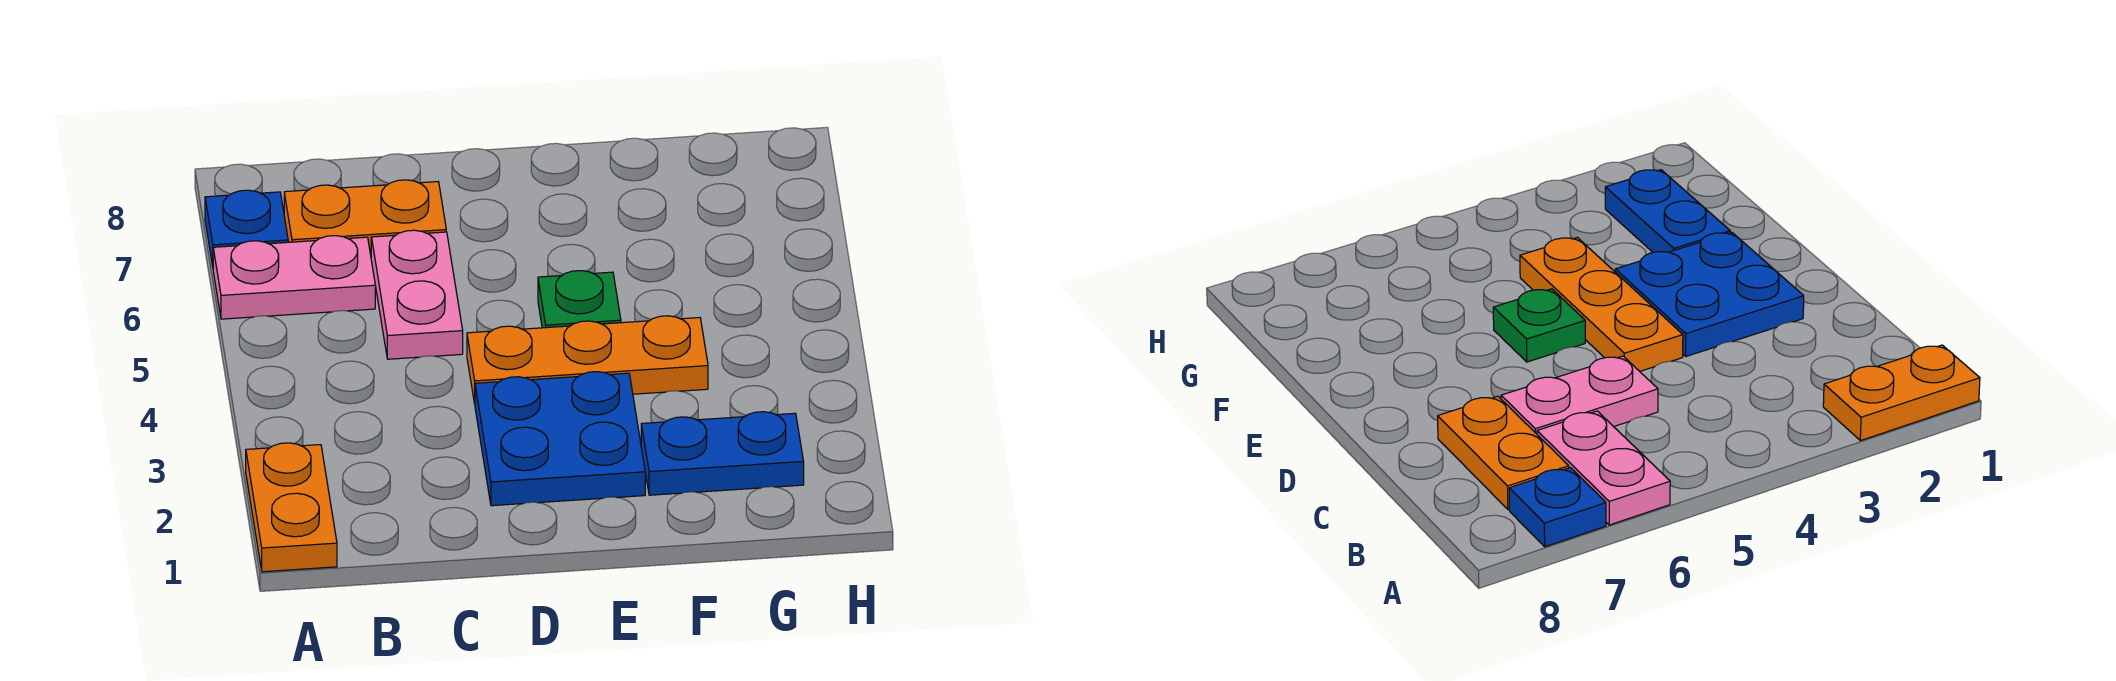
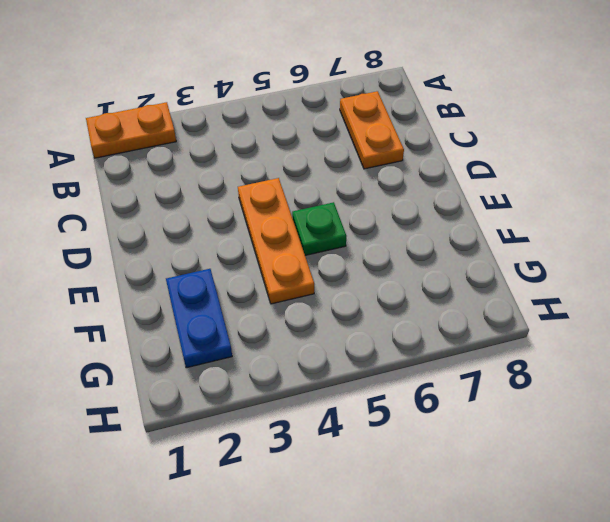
none -> pink 1x2 plate [213,236,375,319]
none -> blue 1x1 plate [205,190,288,266]

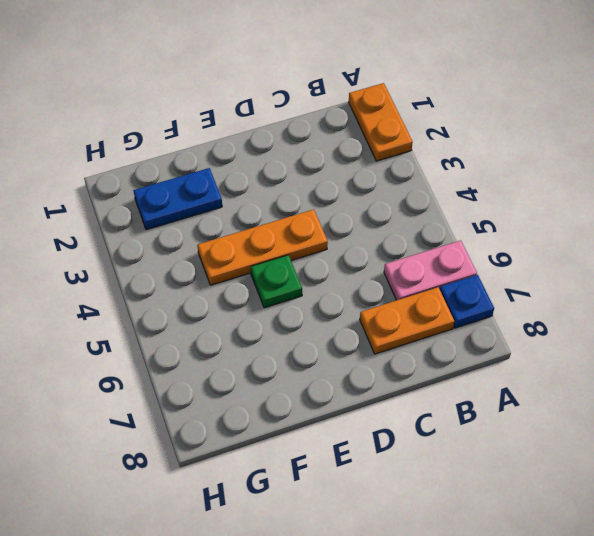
none -> pink 1x2 plate [371,230,463,359]
none -> blue 2x2 plate [475,372,645,506]

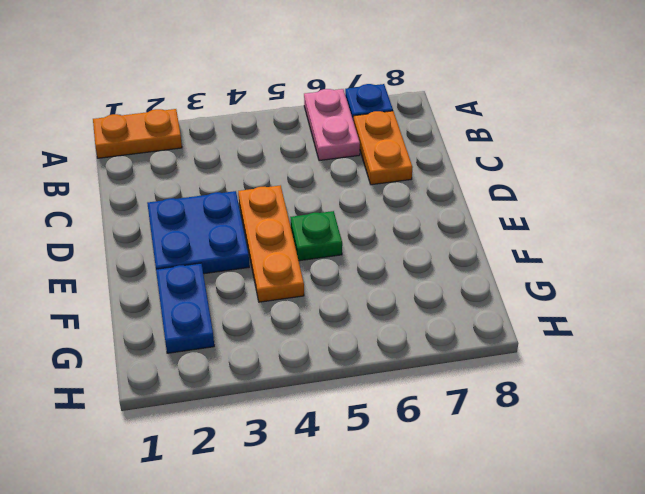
none -> pink 1x2 plate [371,230,463,359]

